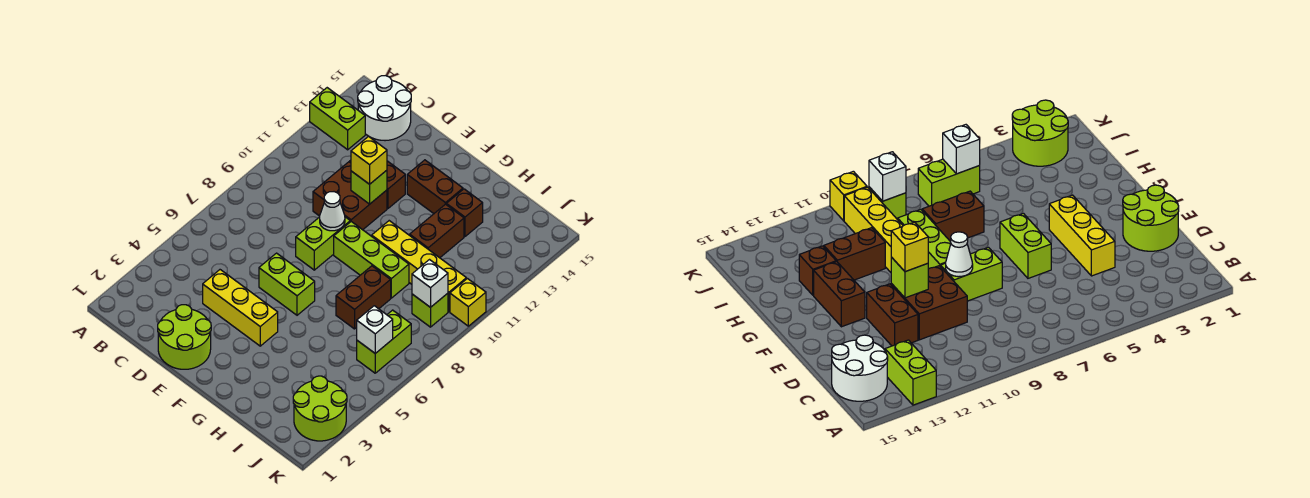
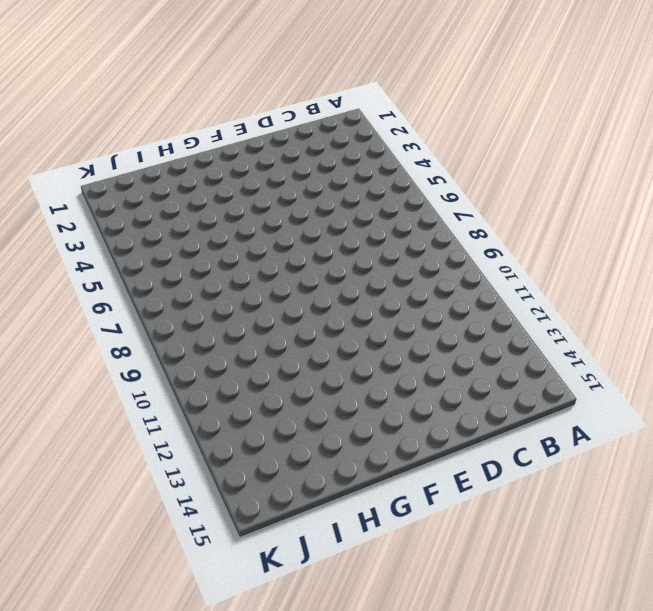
none -> lime 1x2 brick [310,88,365,150]
none -> white 2x2 round brick [358,76,411,141]
none -> lime 2x2 round brick [158,305,211,369]

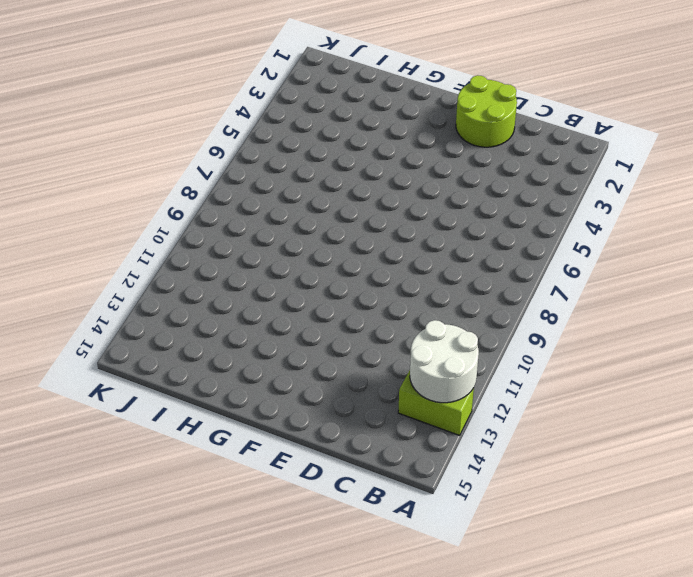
white 2x2 round brick [410,320,479,403] -> white 2x2 round brick moved to [358,76,411,141]
none -> yellow 1x3 brick [203,270,278,346]
none -> brown 2x2 brick [313,162,387,230]
none -> brown 1x2 brick [350,160,405,208]

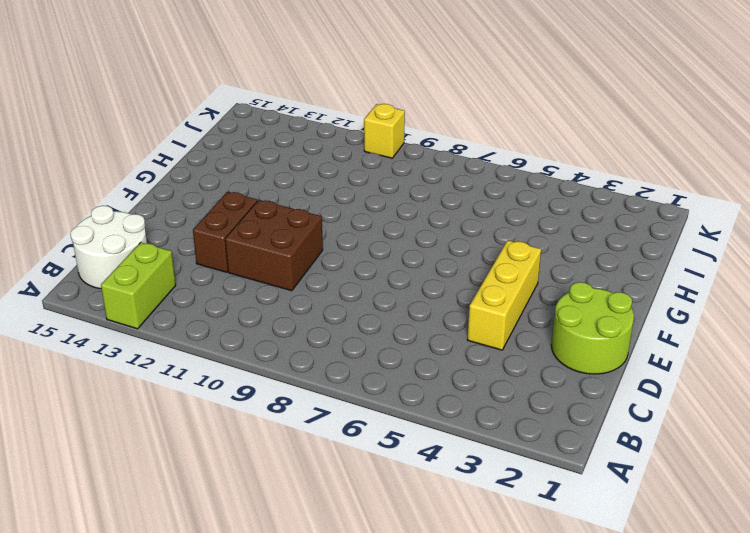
none -> lime 1x2 brick [259,253,315,315]
none -> lime 1x2 brick [296,217,350,270]
none -> lime 1x3 brick [334,222,409,298]

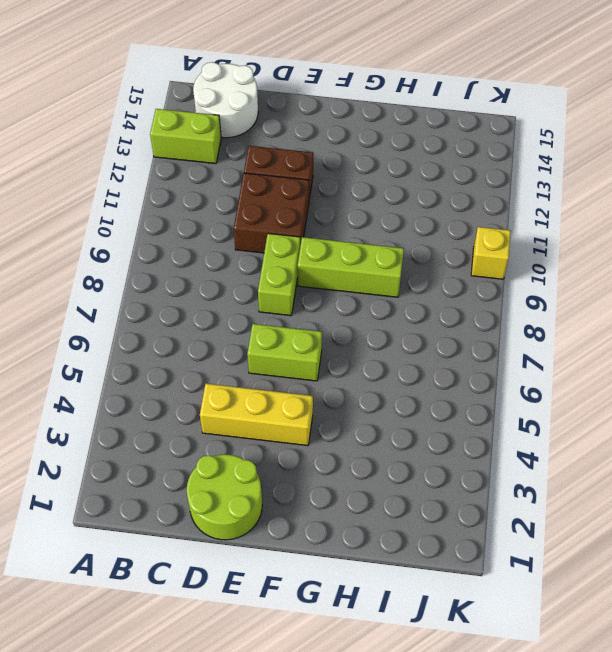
none -> brown 1x2 brick [407,160,463,214]
none -> yellow 1x4 brick [372,221,466,312]
none -> brown 1x2 brick [336,266,391,329]

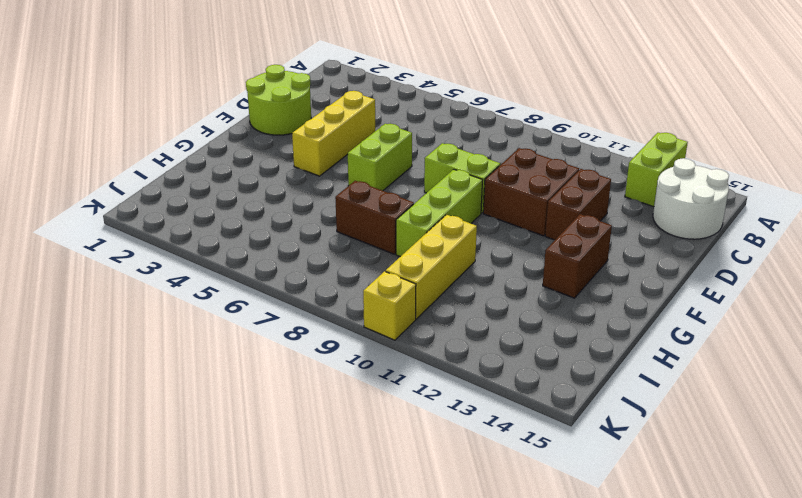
yellow 1x3 brick [386,215,477,319] -> yellow 1x4 brick [372,221,466,312]
none -> brown 1x2 brick [410,204,464,258]
none -> brown 1x1 brick [446,189,483,236]
none -> lime 2x2 round brick [293,376,347,441]

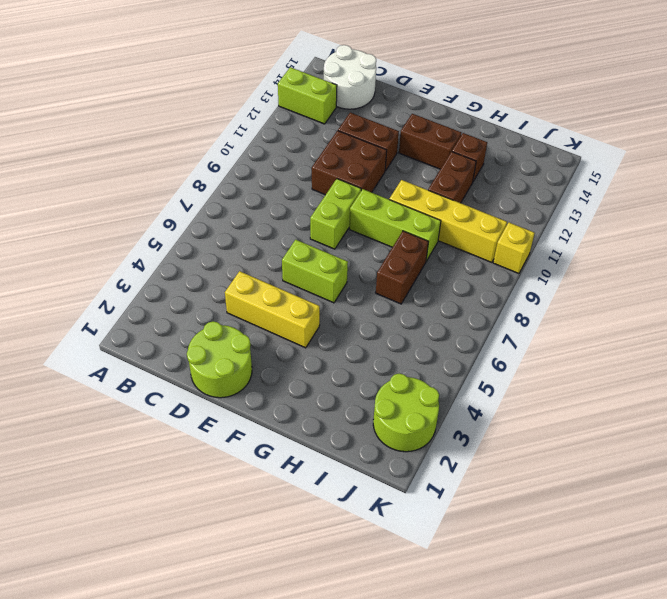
none -> lime 1x2 brick [357,310,411,373]
none -> lime 1x1 brick [412,293,448,327]
none -> white 1x1 cone [320,192,345,231]

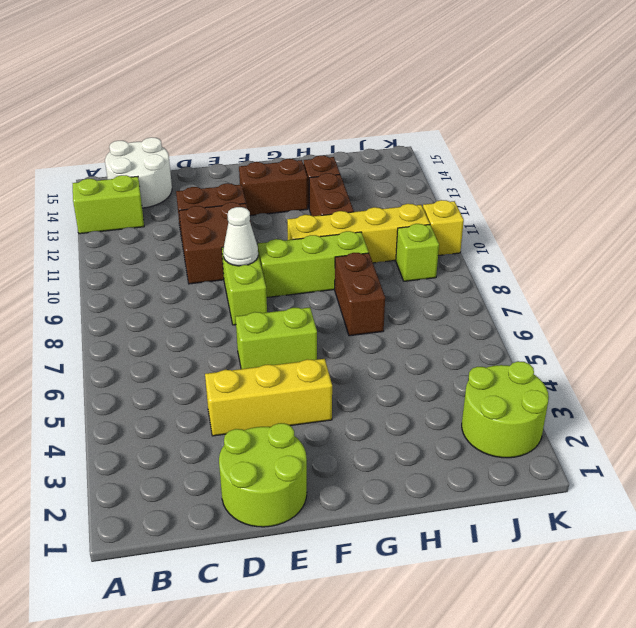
none -> lime 1x2 brick [357,310,411,373]
none -> lime 1x1 brick [351,170,387,204]
none -> white 1x1 brick [357,306,393,353]

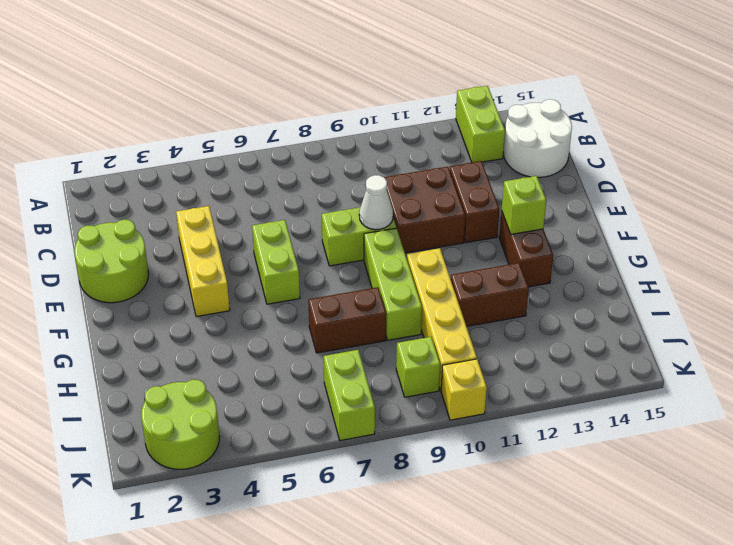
lime 1x1 brick [502,176,546,234] -> lime 1x1 brick moved to [351,170,387,204]
lime 1x2 brick [324,350,375,441] -> lime 1x2 brick turned to [357,310,411,373]
none -> brown 1x1 brick [446,189,483,236]
none -> white 1x1 brick [357,306,393,353]
none -> white 1x1 brick [412,260,448,307]

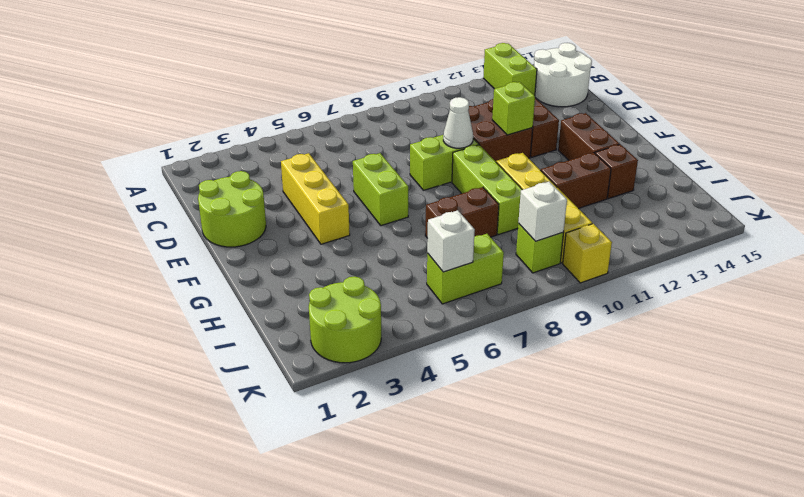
none -> yellow 1x1 brick [351,136,387,184]

